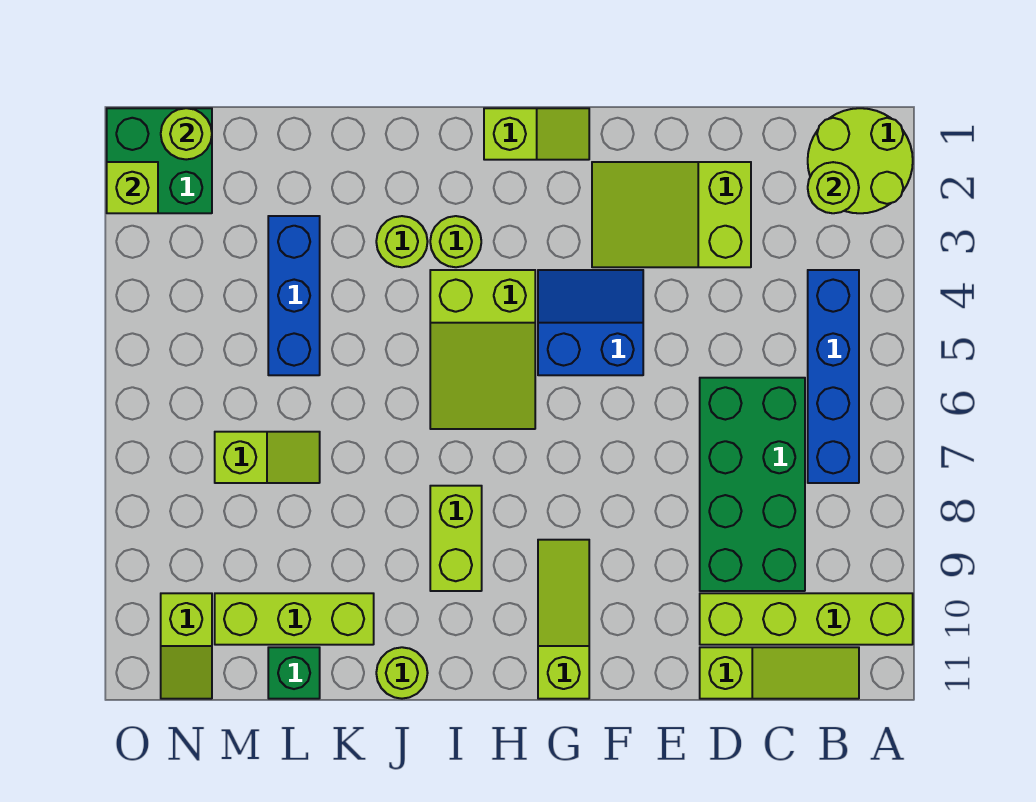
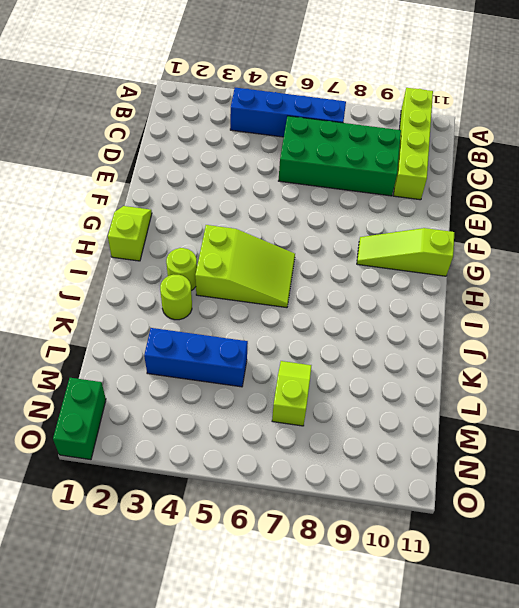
green 1x2 brick [53,378,106,460] -> green 2x2 brick [107,108,212,213]
none -> lime 2x2 round brick [808,108,913,213]
none -> lime 1x3 slope [700,647,859,699]
none -> lime 2x3 slope [592,162,751,267]

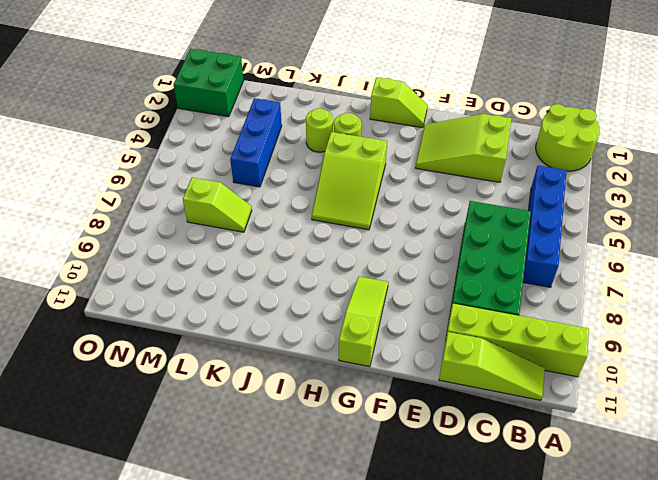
none -> blue 2x2 slope [538,270,643,375]
none -> lime 1x2 brick [430,486,482,591]
none -> lime 1x1 round brick [376,647,428,699]

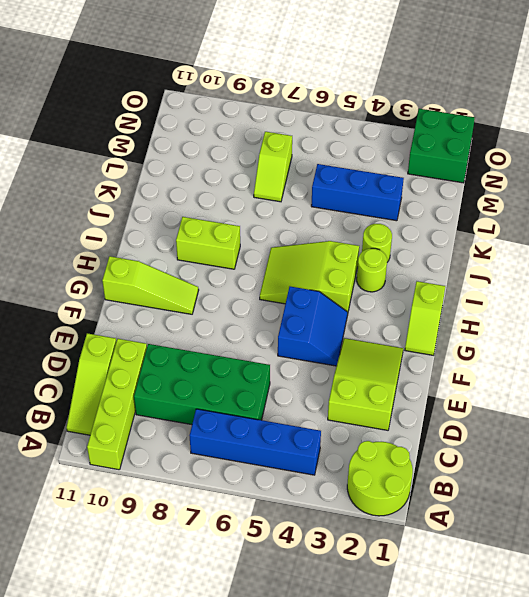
none -> lime 1x1 round brick [376,647,428,699]
none -> lime 1x3 brick [215,593,374,645]
none -> green 1x1 brick [268,647,320,699]

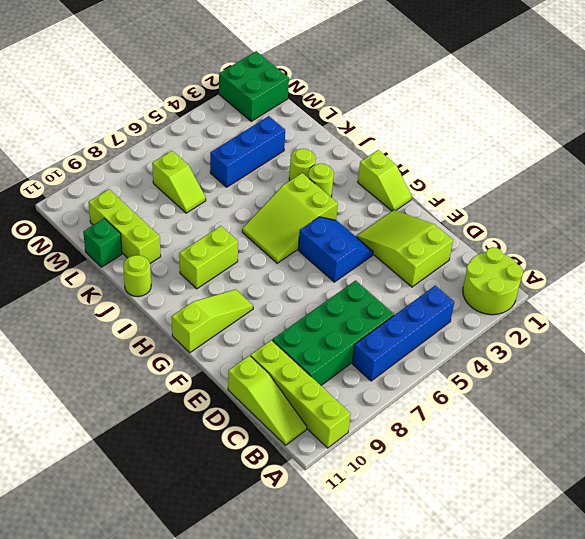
none -> lime 1x2 slope [161,593,212,699]
none -> lime 1x1 round brick [808,162,859,213]
none -> lime 1x1 round brick [161,108,212,160]

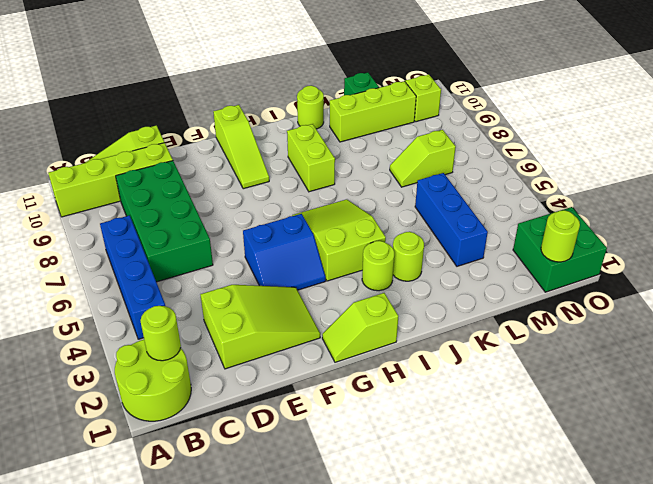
none -> lime 1x1 brick [107,162,158,213]

